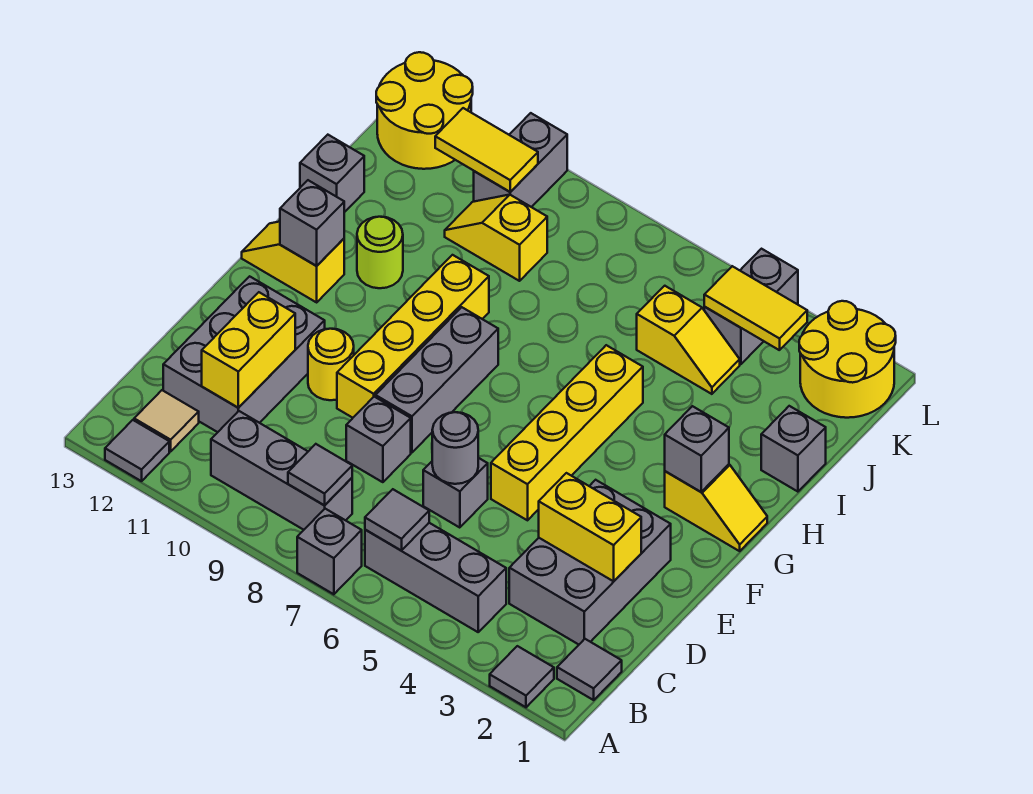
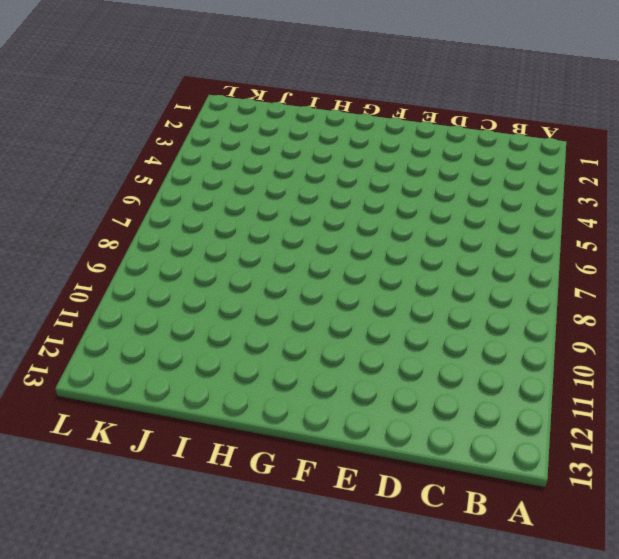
none -> grey 1x1 tile [490,646,554,707]
none -> grey 1x1 brick [297,509,362,594]
none -> grey 1x1 tile [105,420,169,481]
none -> grey 1x1 tile [557,639,622,700]

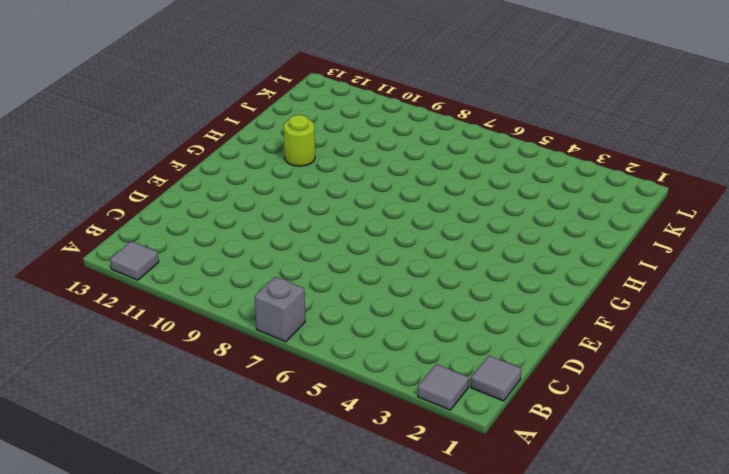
none -> grey 1x3 brick [365,523,506,632]
none -> grey 1x3 brick [211,411,352,530]
none -> tan 1x1 tile [134,390,199,451]
none -> grey 2x3 brick [509,480,671,644]

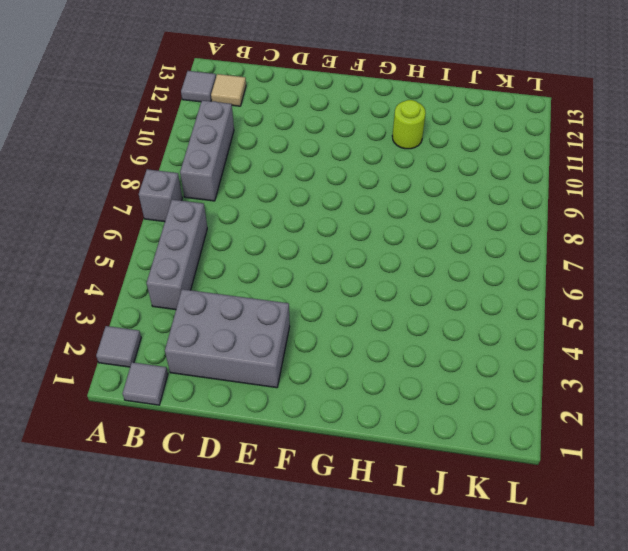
none -> grey 2x3 brick [163,276,325,432]
none -> grey 1x1 brick [423,458,488,528]
none -> grey 1x1 brick [346,397,411,482]
none -> yellow 1x4 brick [491,345,643,520]

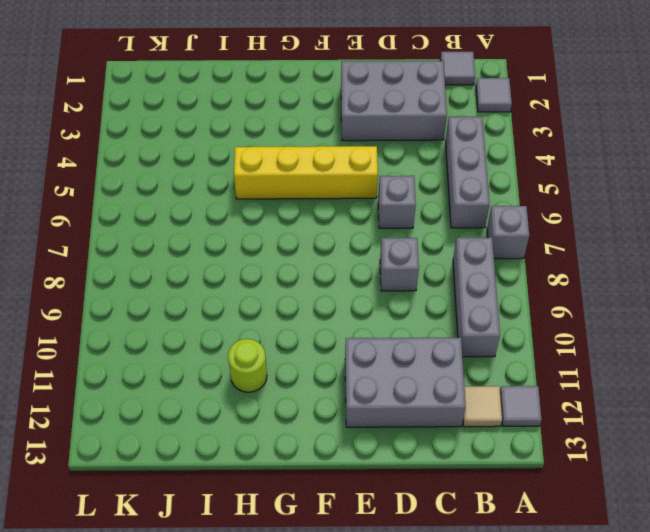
none -> grey 1x3 brick [376,307,498,452]
none -> yellow 1x4 brick [337,255,489,418]
none -> yellow 1x1 round brick [308,329,354,400]
none -> yellow 1x2 slope [665,464,767,551]

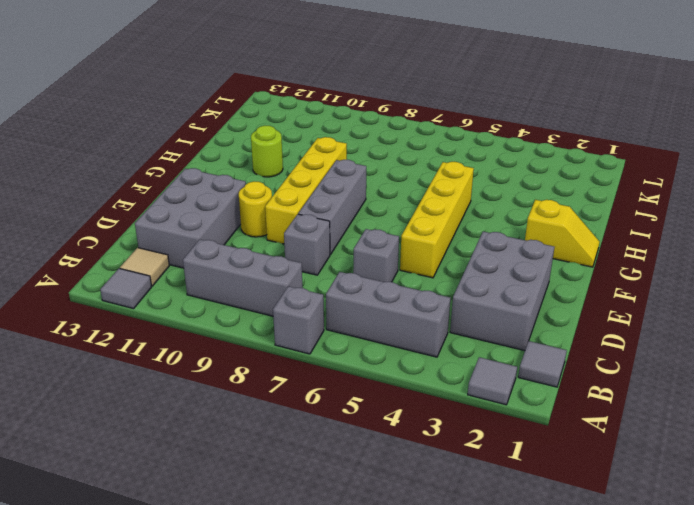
none -> yellow 1x2 slope [242,222,344,302]
none -> grey 1x1 brick [761,406,826,492]
none -> grey 1x1 brick [300,135,364,212]
none -> yellow 1x2 slope [637,286,740,394]

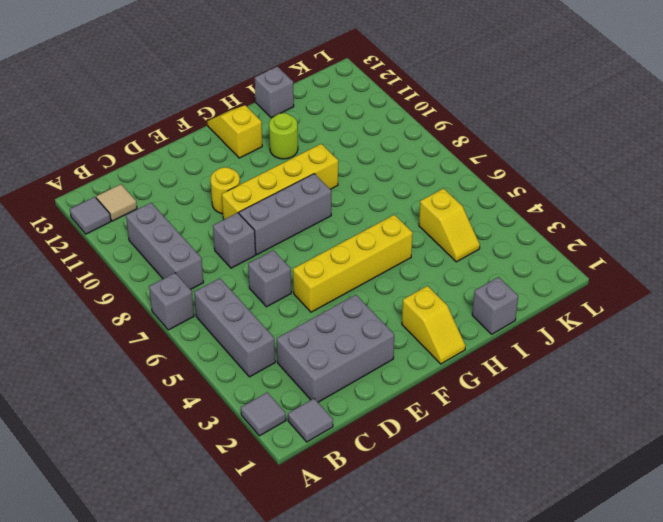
none -> grey 2x3 brick [163,276,325,432]
none -> yellow 1x2 slope [445,195,547,281]
none -> yellow 2x2 round brick [799,301,896,418]
none -> grey 1x2 brick [704,249,798,364]

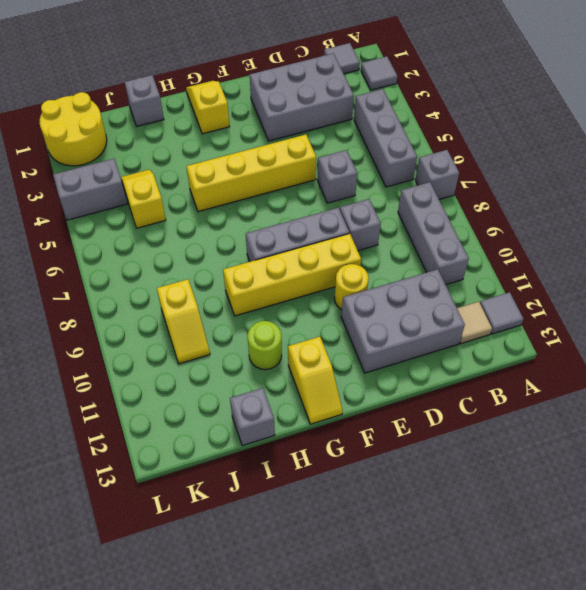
none -> grey 1x2 brick [474,113,567,207]
none -> yellow 2x2 round brick [376,52,473,169]
none -> grey 1x1 tile [365,489,429,551]
none -> grey 1x1 tile [288,444,352,505]

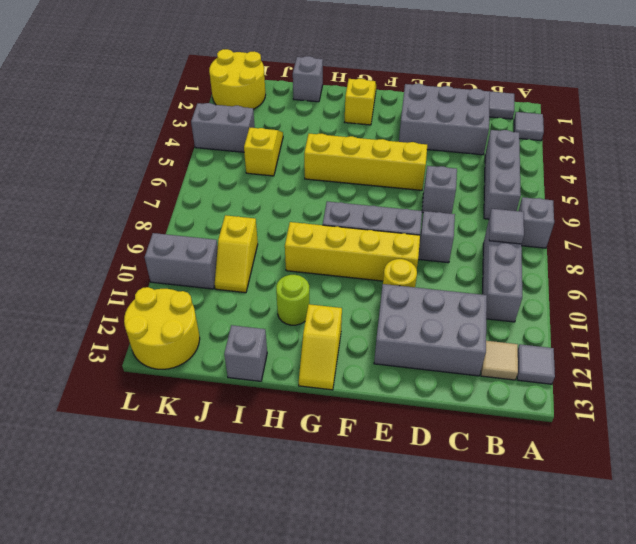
none -> grey 1x1 tile [365,489,429,551]
none -> yellow 1x2 brick [202,292,295,407]
none -> yellow 1x2 brick [539,473,641,581]
none -> grey 1x1 round brick [432,412,478,484]

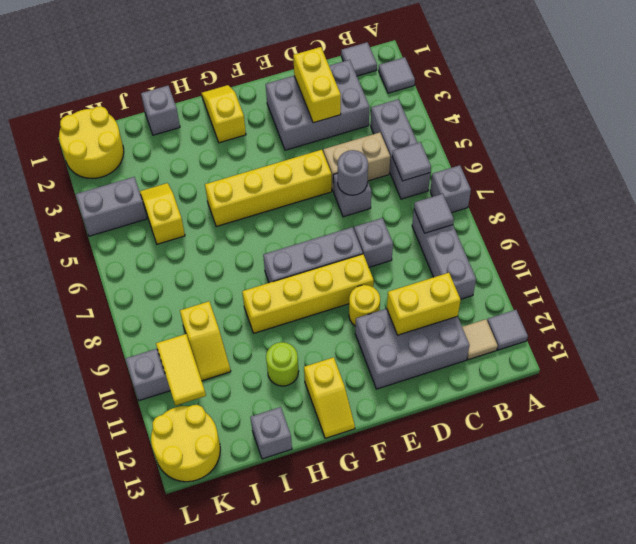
tan 1x2 brick [323,132,390,191] -> none
none -> grey 1x1 brick [665,406,729,492]
none -> grey 1x1 brick [280,180,344,266]
none -> yellow 1x2 tile [704,266,807,350]

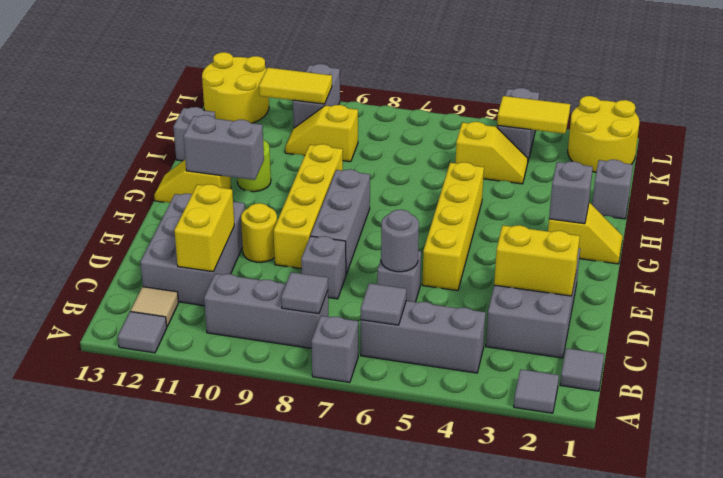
grey 1x2 brick [183,115,264,180] -> grey 1x1 brick [280,180,344,266]

